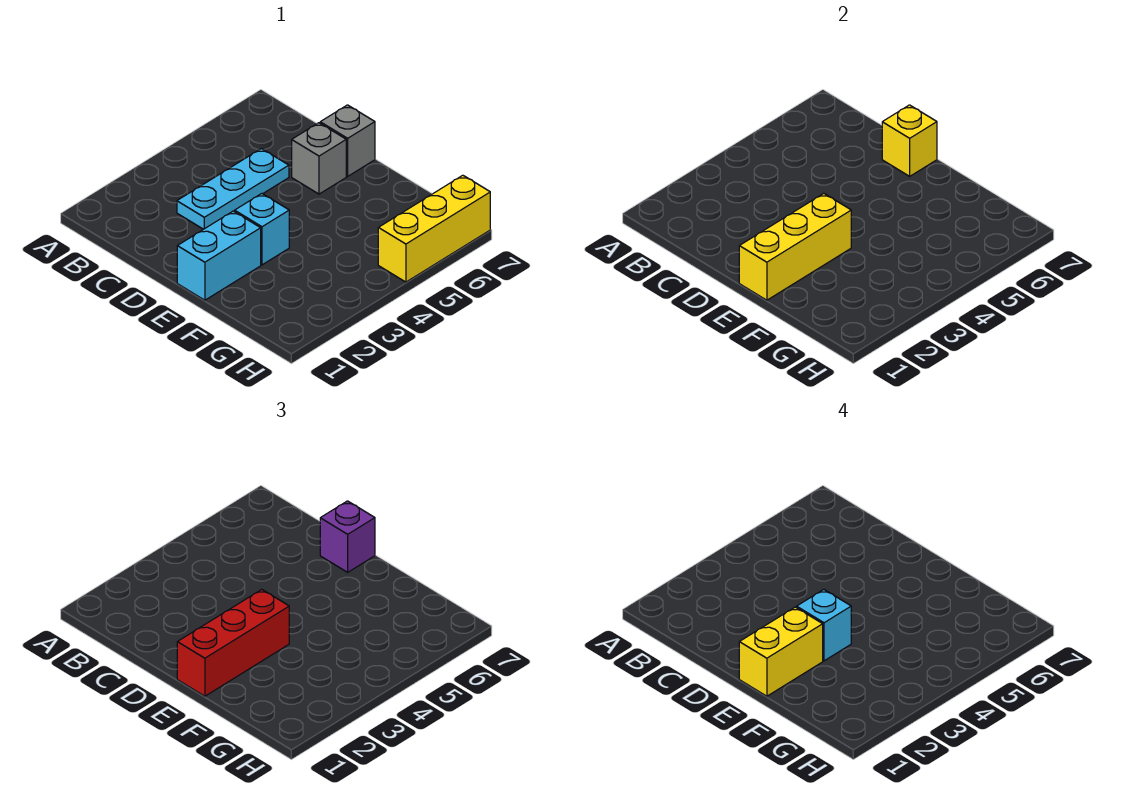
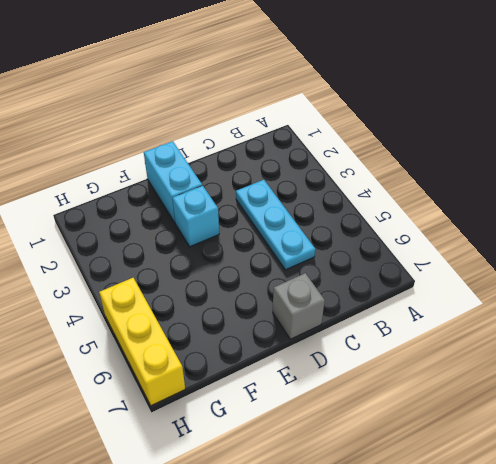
none -> grey 1x1 brick [292,123,346,194]
none -> yellow 1x1 brick [882,105,937,176]
none -> yellow 1x3 brick [739,194,851,300]

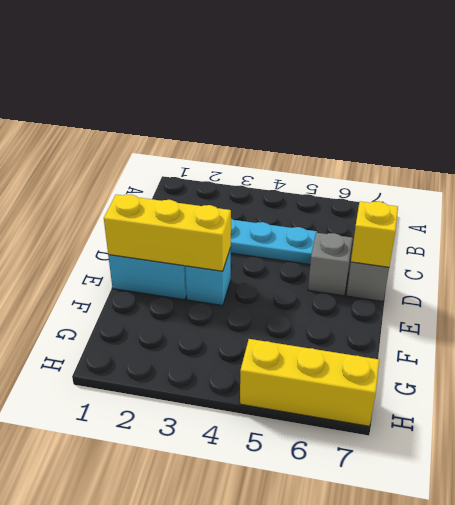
none -> purple 1x1 brick [320,501,375,572]
none -> red 1x3 brick [177,590,289,696]
none -> yellow 1x2 brick [739,607,823,696]

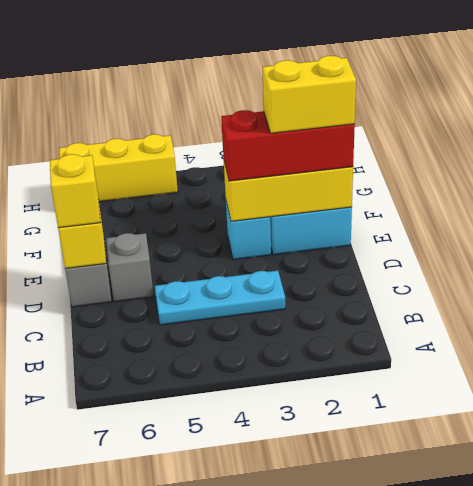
yellow 1x1 brick [50,154,101,228] -> purple 1x1 brick [320,501,375,572]
none -> cyan 1x1 brick [797,590,851,661]

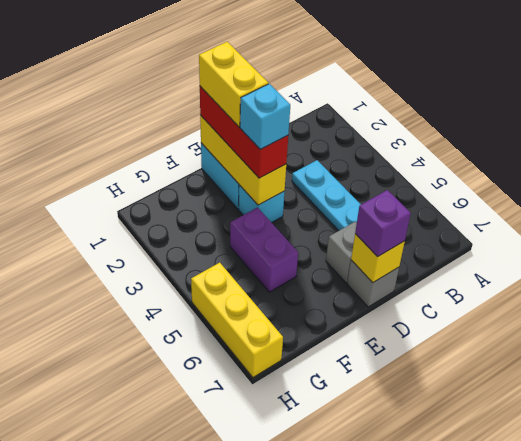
purple 1x2 brick [230,208,298,292] -> none

